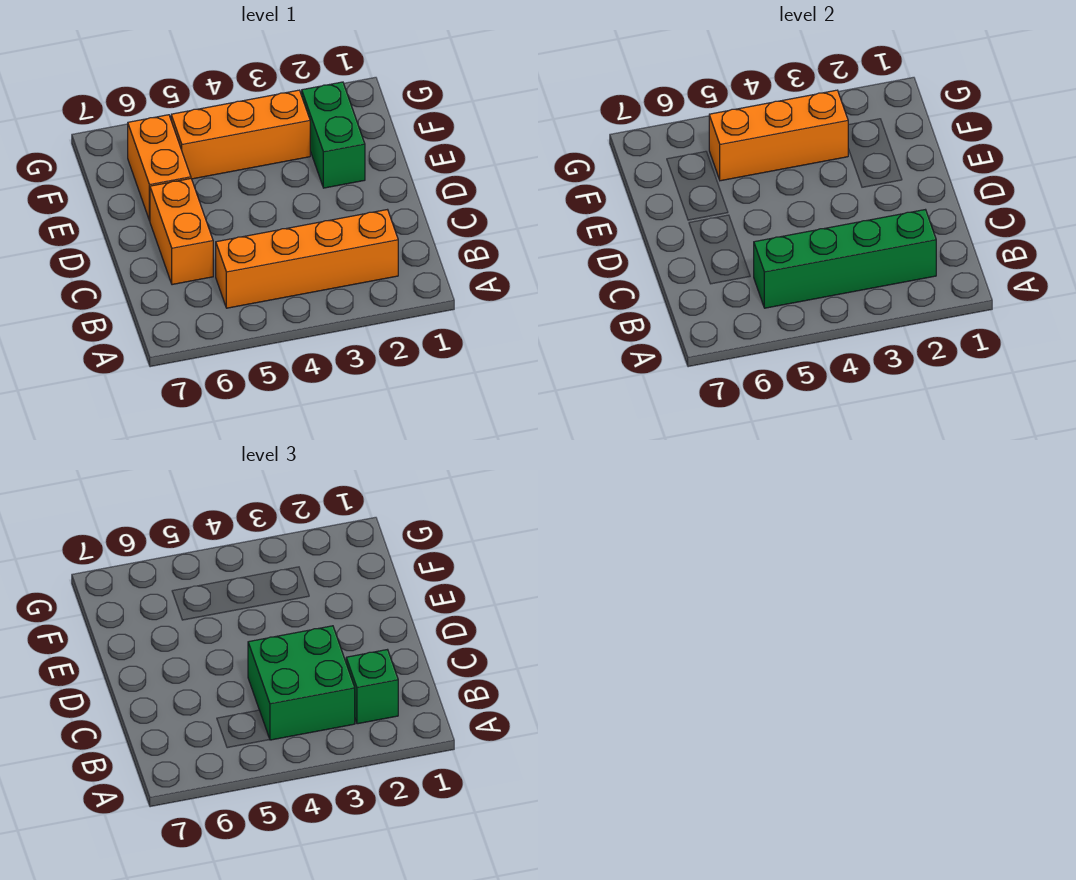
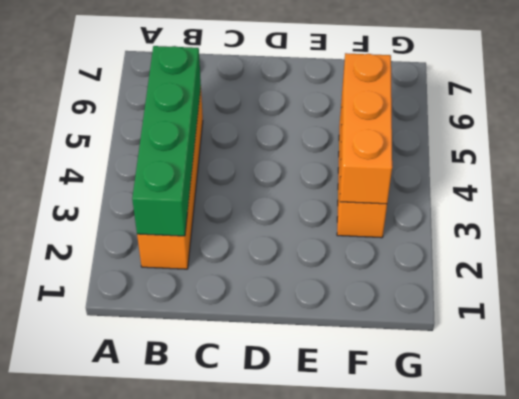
none -> orange 1x2 brick [150,179,213,285]
none -> green 1x2 brick [302,82,365,188]

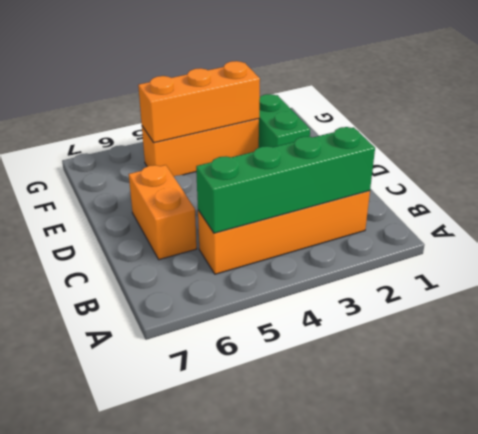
none -> orange 1x2 brick [128,115,191,221]
none -> green 1x1 brick [346,650,398,724]

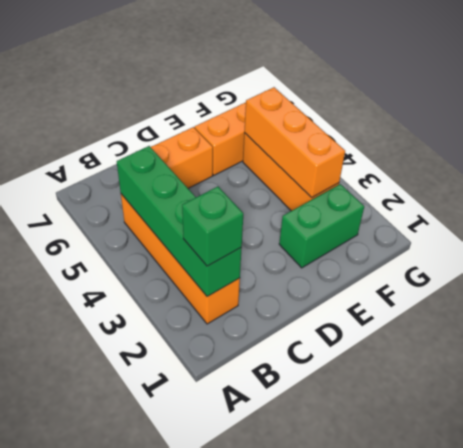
none -> green 2x2 brick [248,626,355,740]

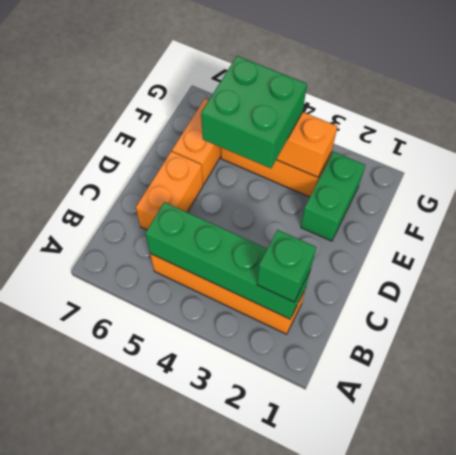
green 2x2 brick [201,56,307,168] -> green 2x2 brick moved to [248,626,355,740]

